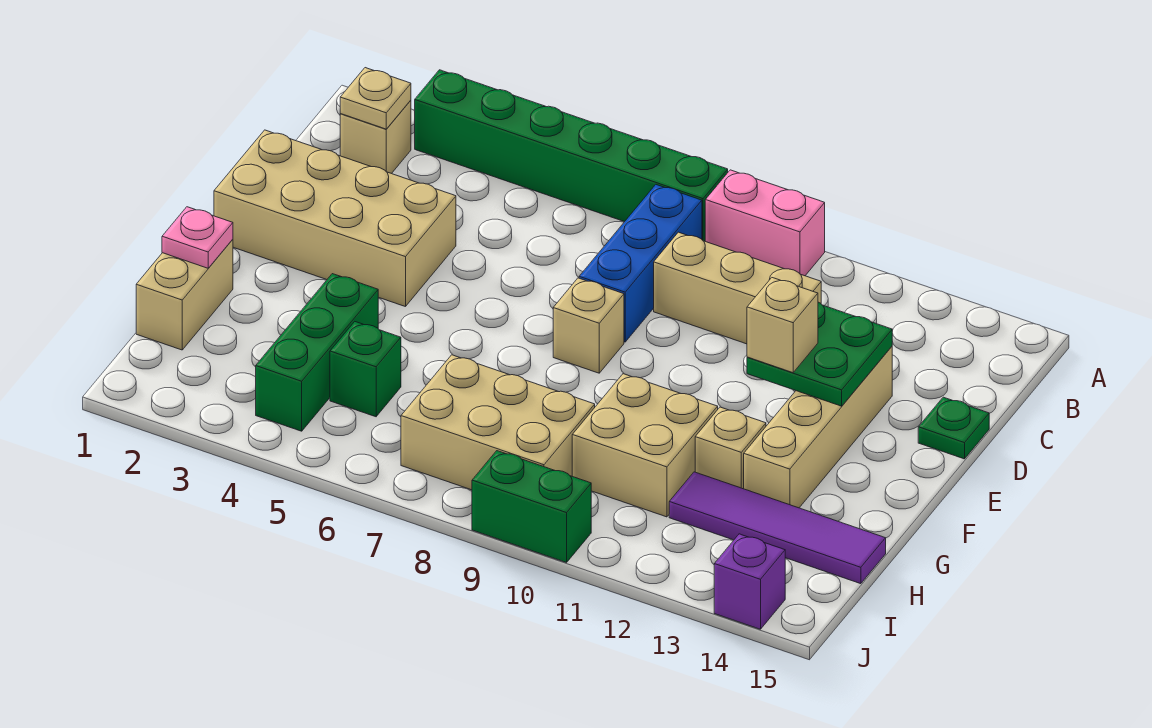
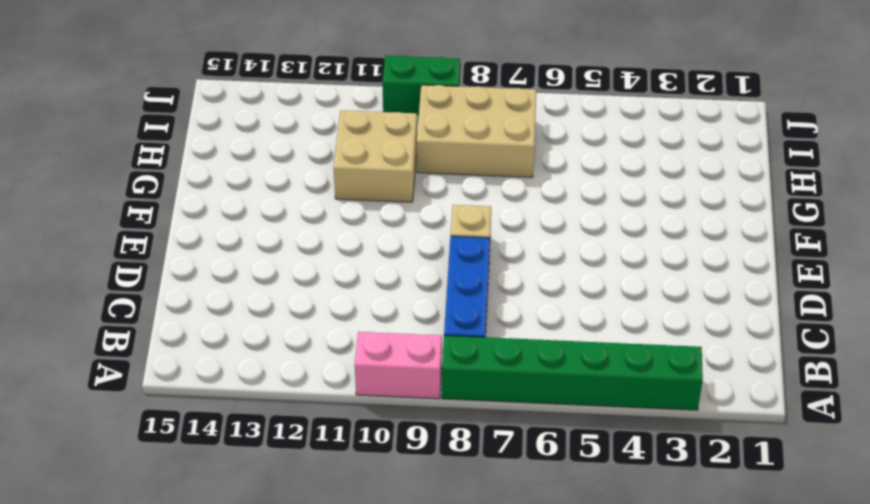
none -> tan 1x1 brick [340,100,411,174]
none -> tan 1x3 brick [654,232,821,344]
none -> tan 2x4 brick [214,130,456,307]

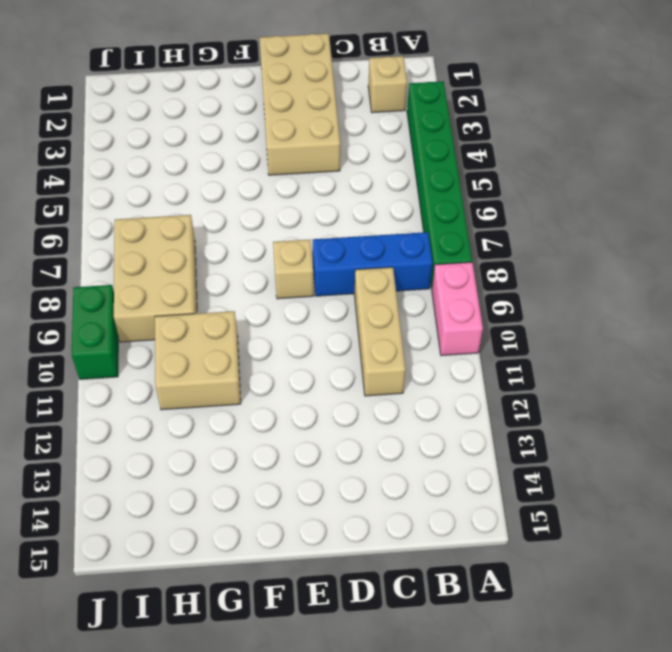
none -> tan 1x4 brick [744,347,892,508]
none -> green 1x1 plate [918,397,989,459]
none -> tan 1x2 brick [136,239,233,350]

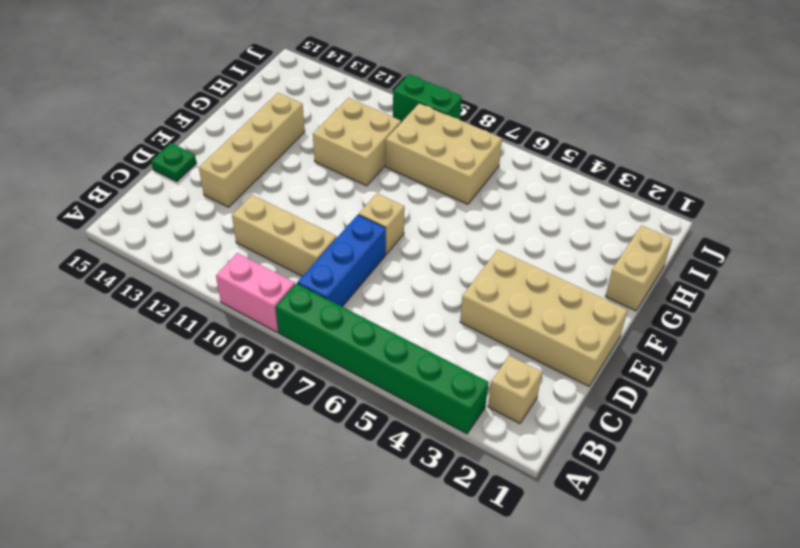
none -> green 1x3 brick [256,274,378,431]
none -> tan 1x1 brick [695,407,766,489]
none -> green 1x1 brick [330,322,401,417]

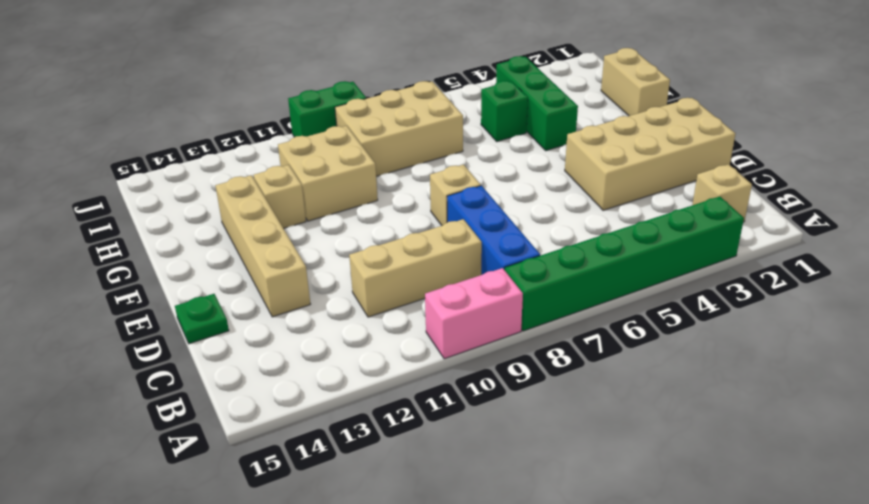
none -> purple 1x4 tile [669,472,886,584]
none -> purple 1x1 brick [714,534,785,629]
none -> tan 1x1 plate [340,68,411,129]

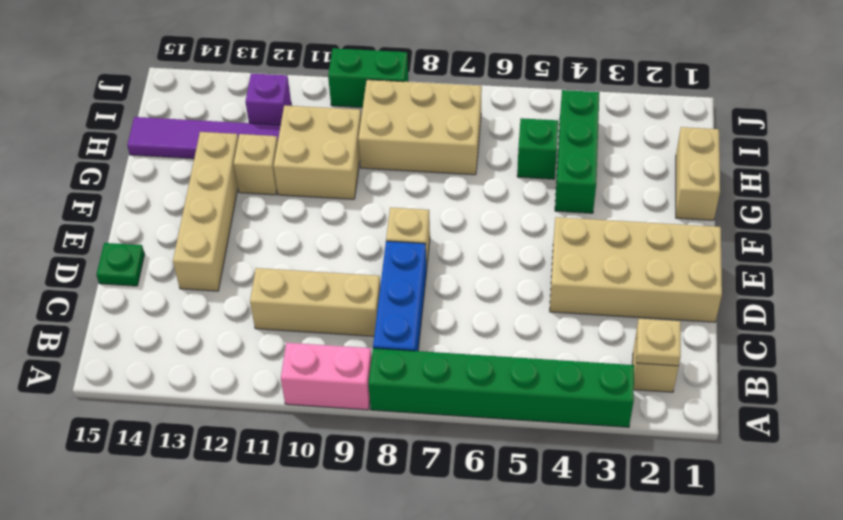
purple 1x1 brick [245,73,291,125] -> purple 1x1 brick moved to [714,534,785,629]
none -> green 2x2 plate [747,302,892,406]
none -> pink 1x1 plate [162,207,233,268]
none -> tan 1x1 brick [747,278,818,373]

